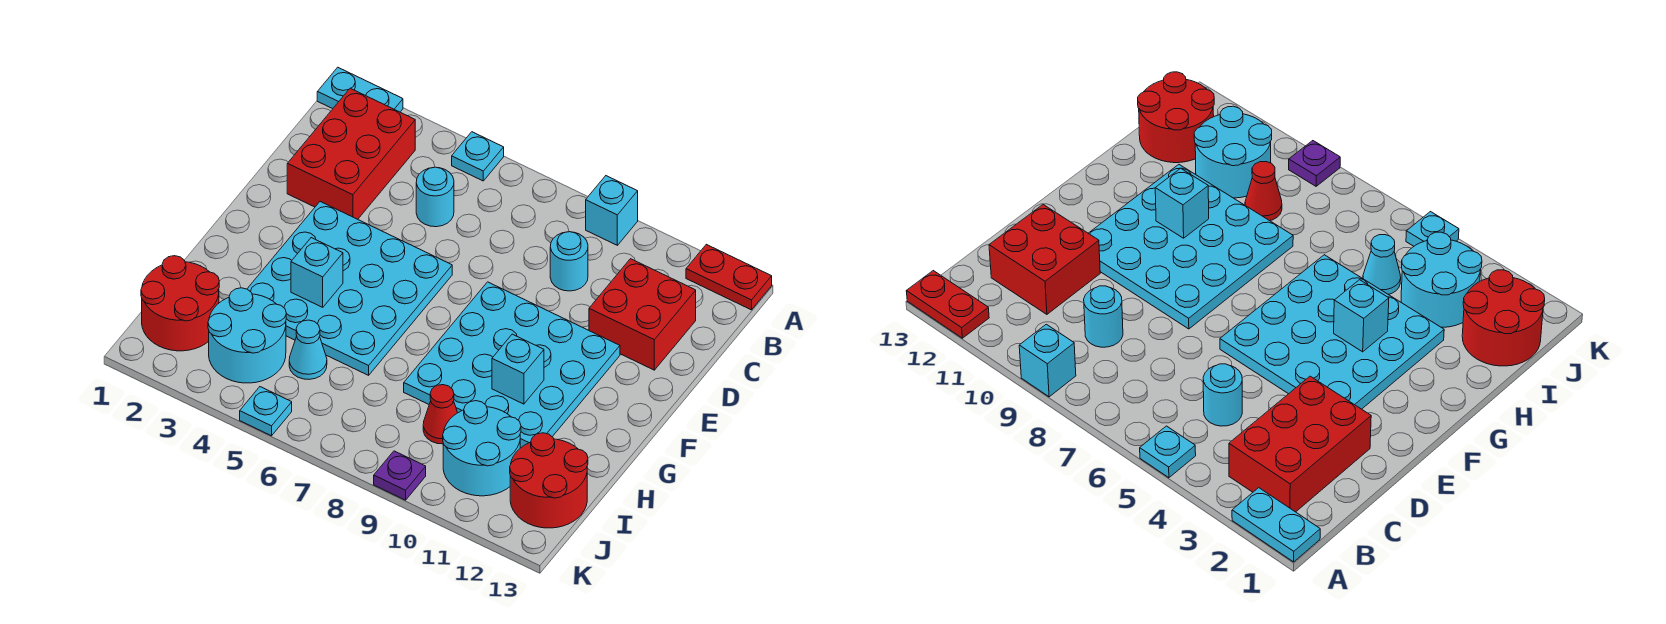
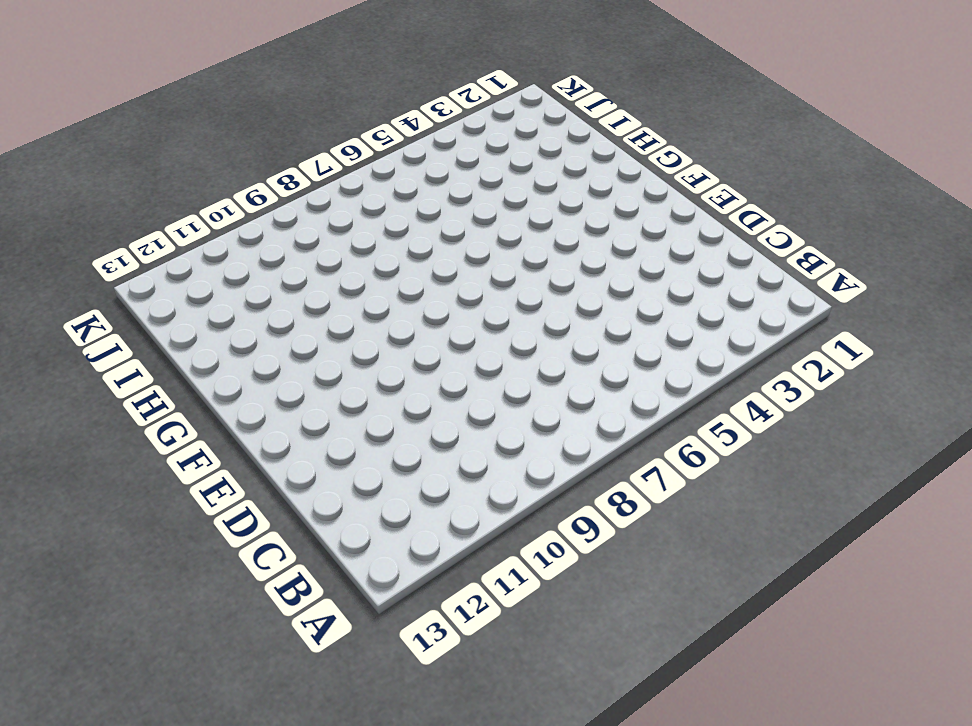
none -> cyan 1x2 plate [317,67,403,112]
none -> cyan 1x1 plate [452,132,504,181]
none -> cyan 1x1 brick [586,176,638,245]

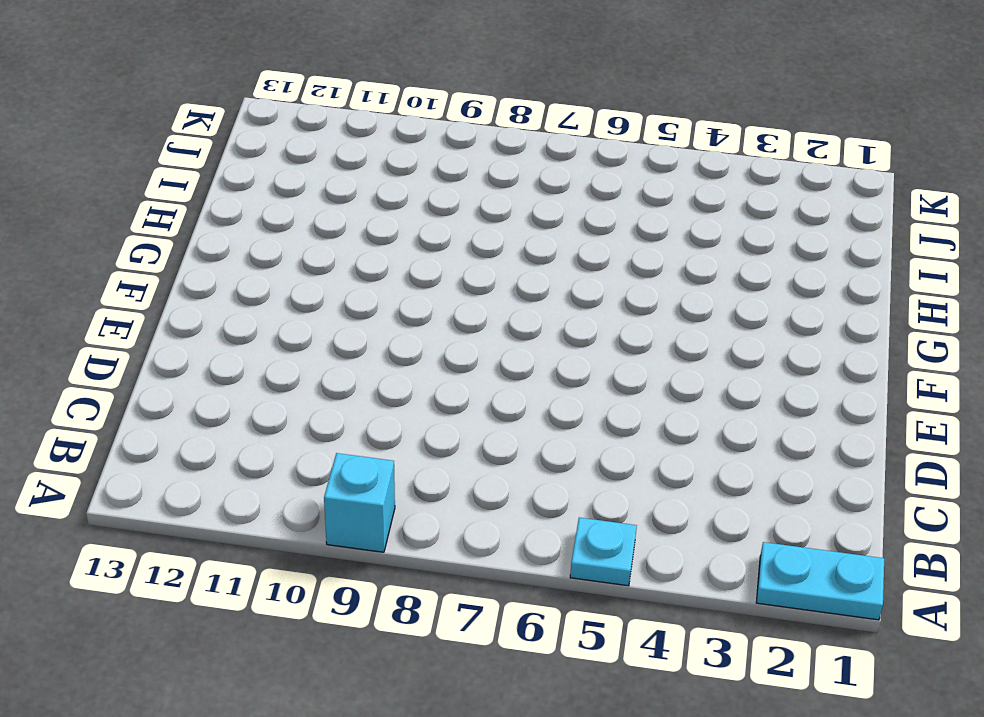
none -> red 1x2 plate [686,244,772,310]
none -> red 2x3 brick [287,88,415,219]
none -> cyan 1x1 round brick [416,167,454,227]

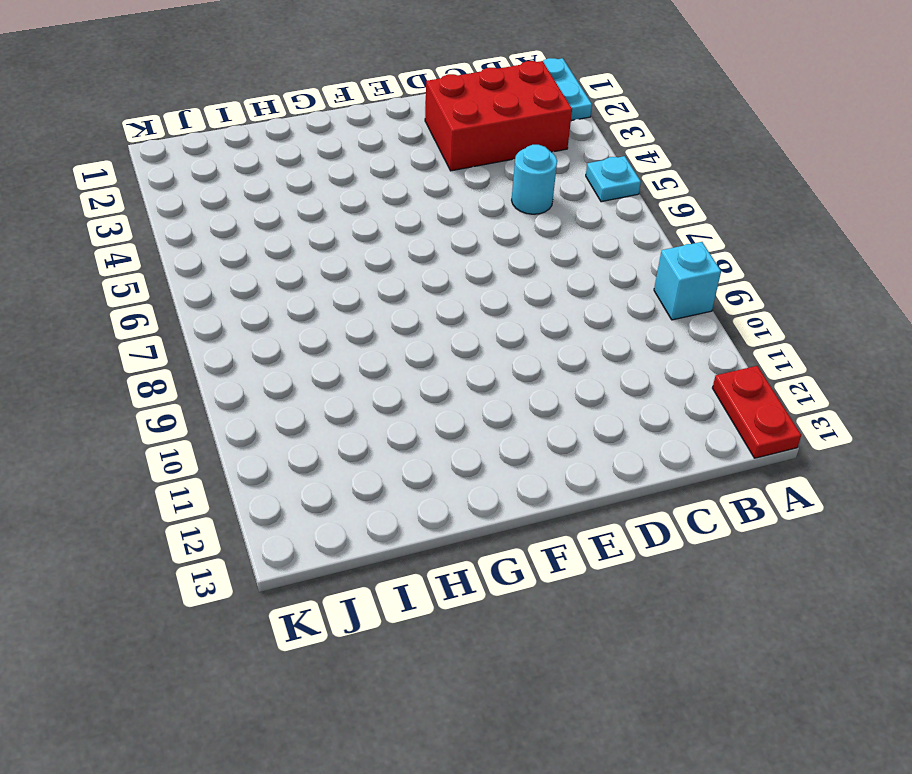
none -> cyan 1x1 round brick [550,232,588,291]
none -> red 2x2 brick [589,259,696,370]
none -> cyan 4x4 plate [247,202,452,375]

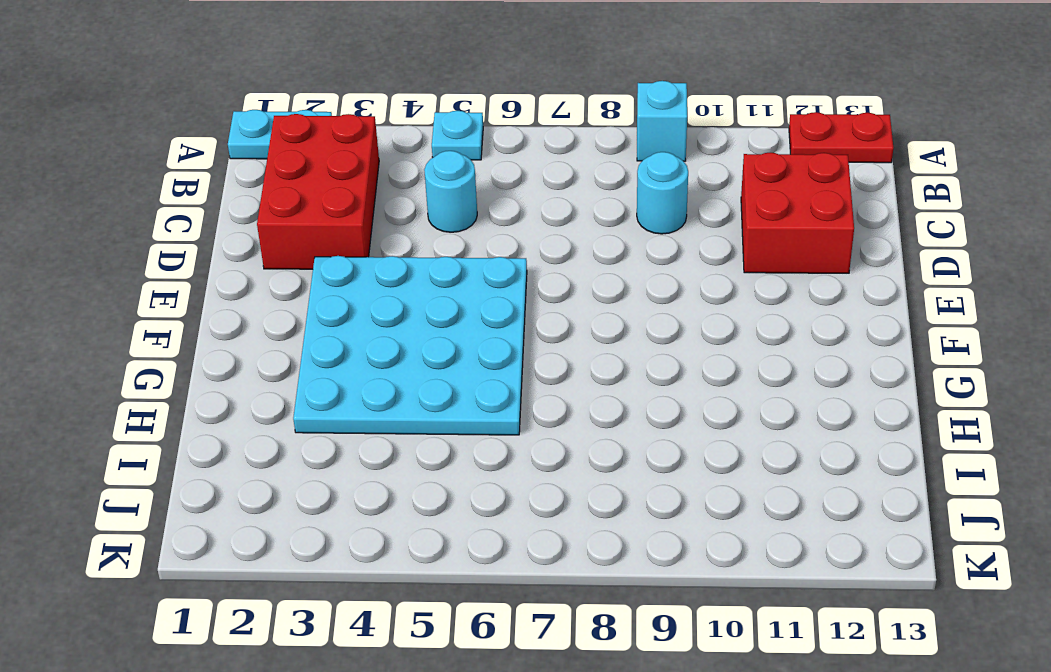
none -> cyan 4x4 plate [404,282,620,448]
none -> red 2x2 round brick [141,256,219,351]
none -> cyan 2x2 round brick [208,288,286,383]

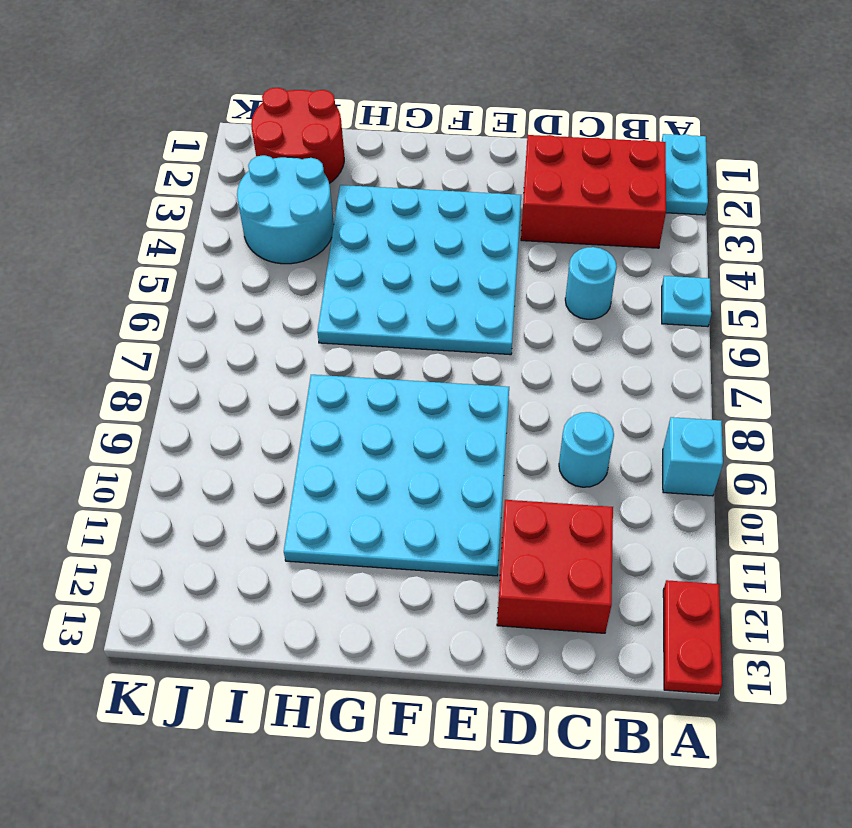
none -> cyan 1x1 cone [289,320,327,379]
none -> red 1x1 cone [423,385,457,444]
none -> cyan 2x2 round brick [443,401,521,496]

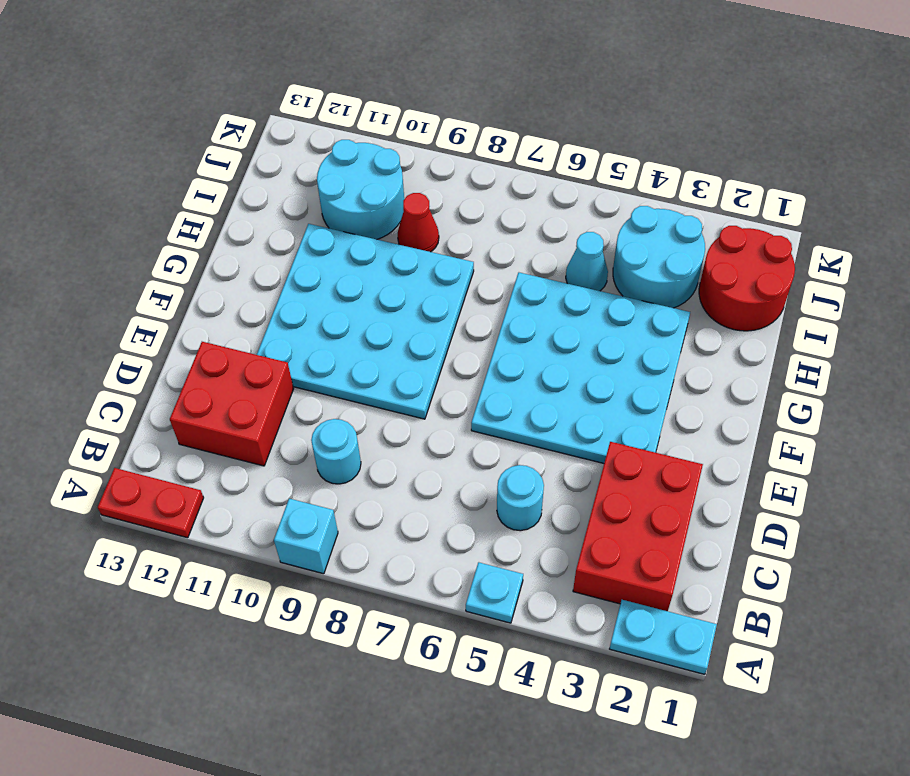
none -> red 2x2 round brick [510,433,588,528]
none -> cyan 1x1 plate [240,387,292,436]
none -> purple 1x1 plate [374,451,426,500]

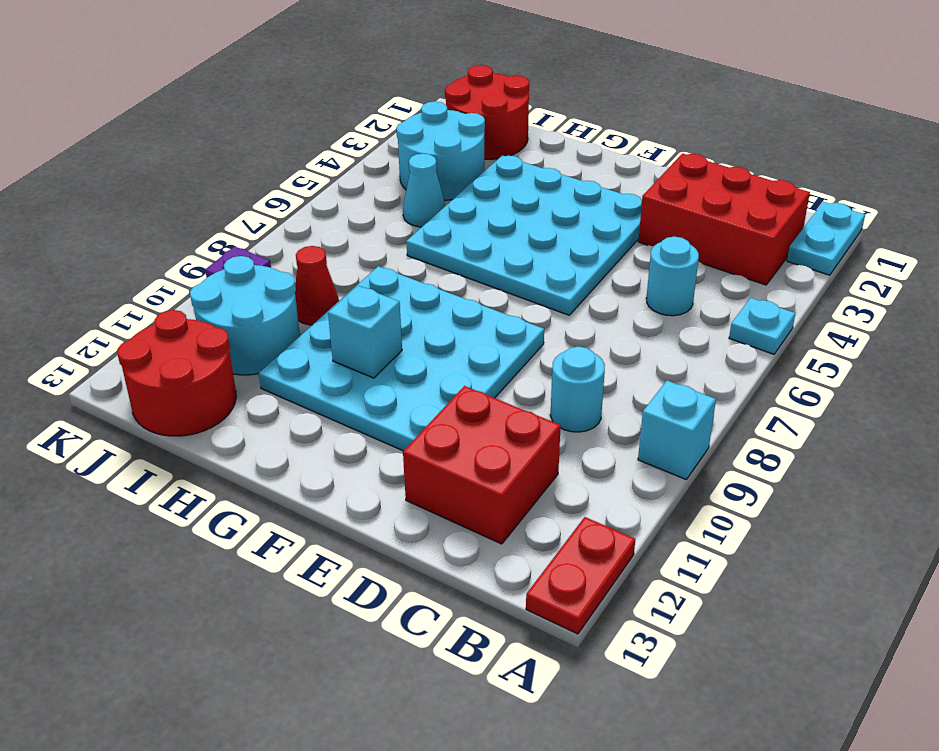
none -> cyan 1x1 plate [240,387,292,436]
none -> cyan 1x1 brick [291,238,343,307]

